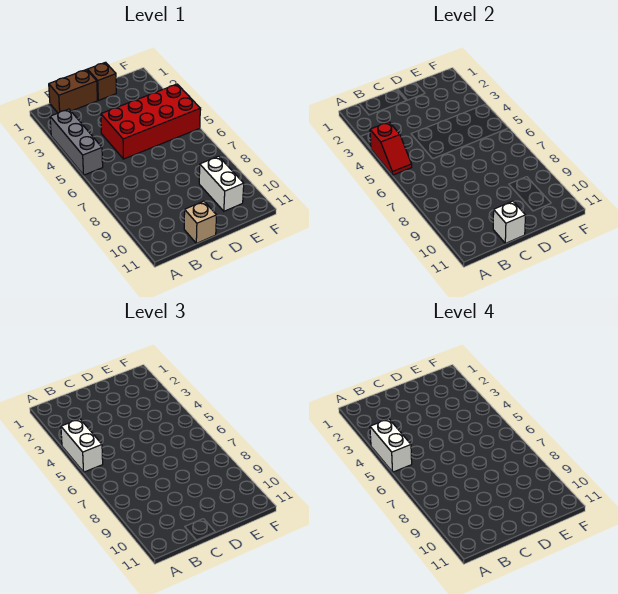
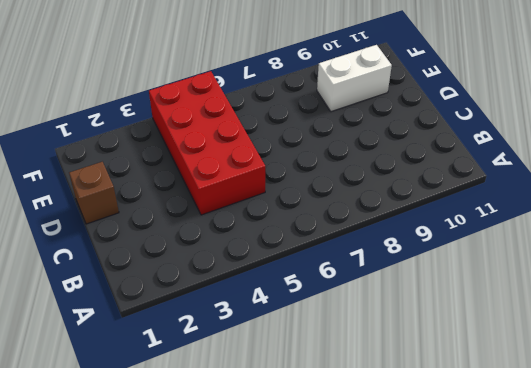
none -> grey 1x3 brick [50,109,103,175]
none -> brown 1x2 brick [49,70,97,113]

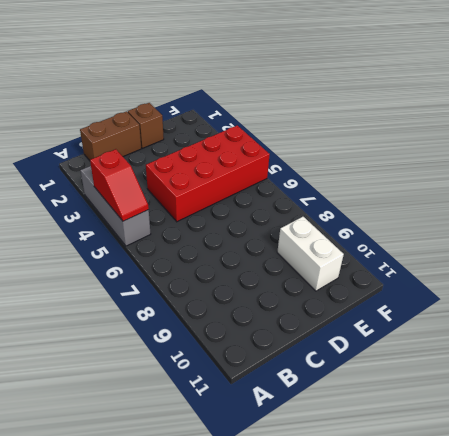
none -> tan 1x1 brick [184,201,216,243]
none -> white 1x1 brick [493,201,525,243]

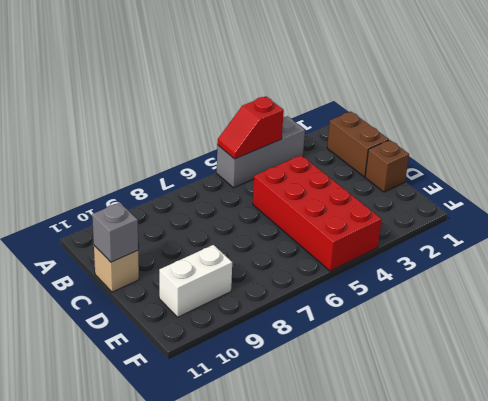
grey 1x1 brick [92,203,138,262] -> white 1x1 brick [493,201,525,243]
none -> white 1x2 brick [61,419,103,472]
none -> white 1x2 brick [370,419,412,472]

